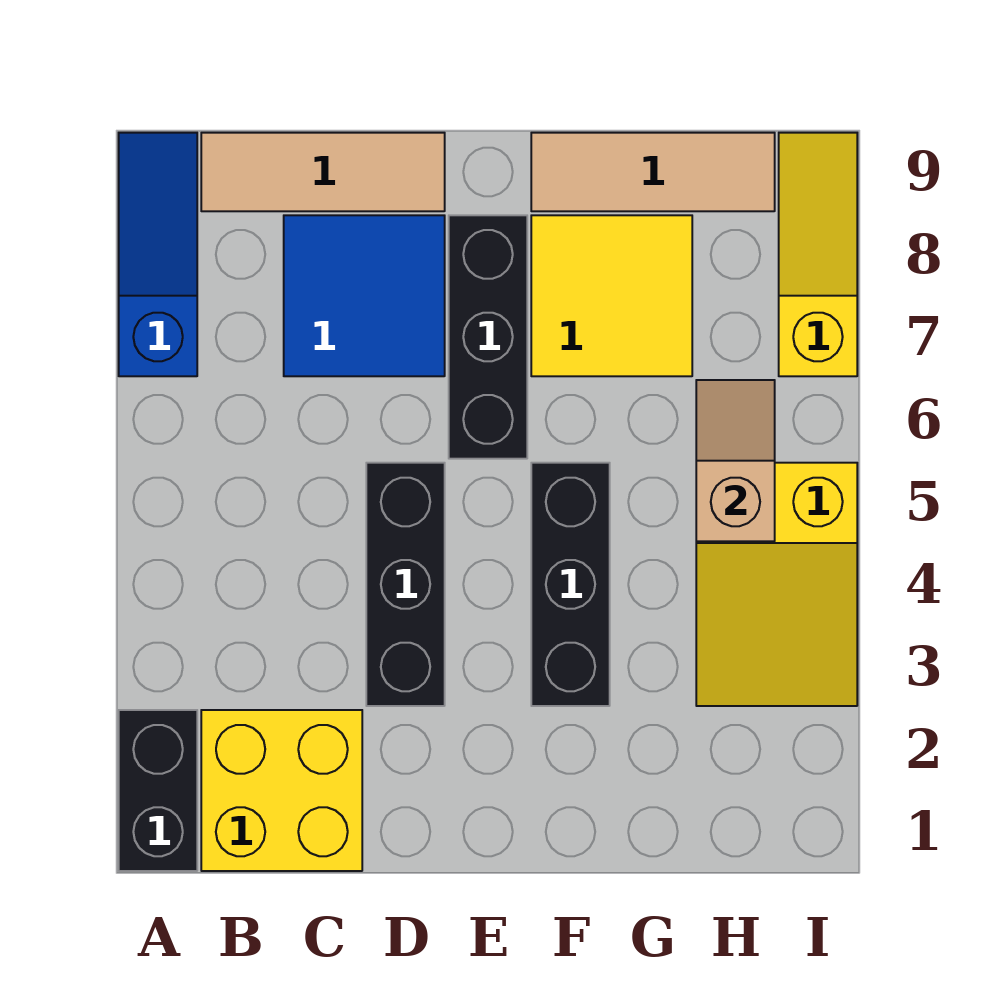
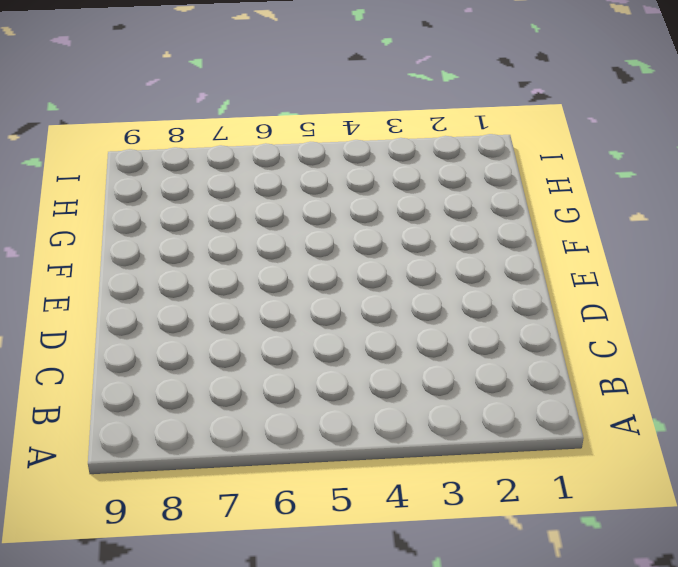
none -> black 1x2 brick [119,710,197,871]
none -> blue 1x3 slope [119,133,197,376]
none -> yellow 2x2 brick [201,710,362,871]

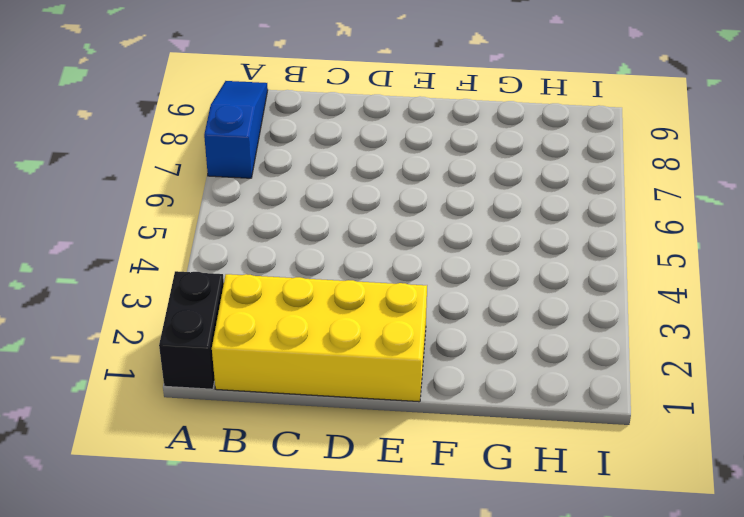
yellow 2x4 brick [212,274,427,402] -> yellow 2x2 brick [201,710,362,871]
none -> tan 1x3 tile [201,133,445,211]
none -> blue 2x2 tile [284,215,445,376]
none -> black 1x3 brick [366,463,445,706]

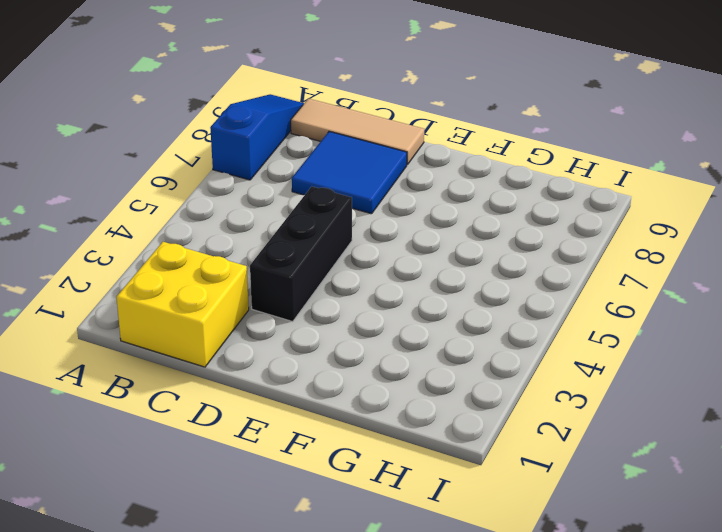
none -> black 1x2 brick [119,710,197,871]
none -> black 1x3 brick [449,215,527,459]
none -> black 1x3 brick [531,463,610,706]

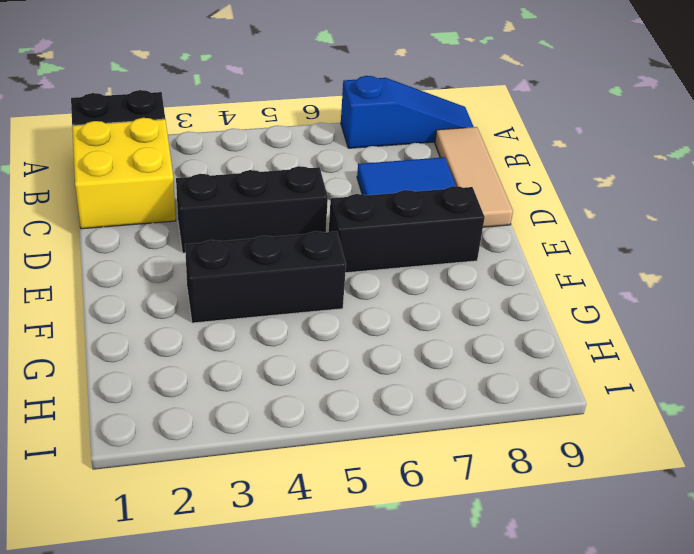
none -> yellow 2x2 tile [531,215,692,376]
none -> tan 1x3 tile [531,133,775,211]
none -> yellow 2x3 slope [696,463,857,706]

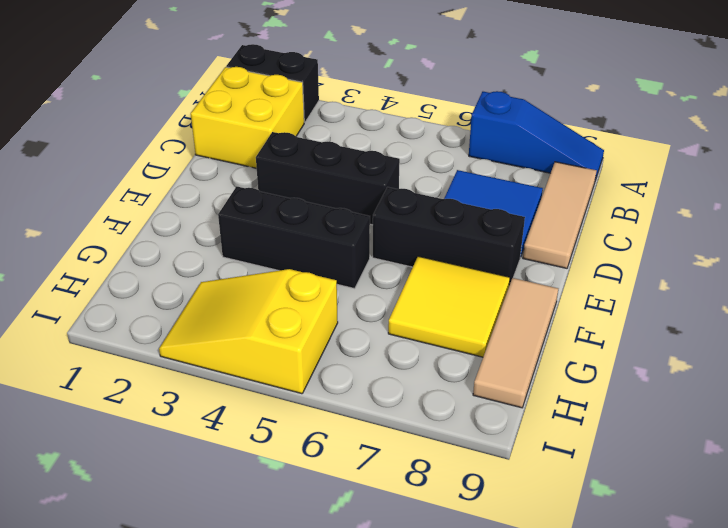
none -> yellow 1x3 slope [779,133,857,376]
none -> tan 1x2 slope [696,380,775,541]

